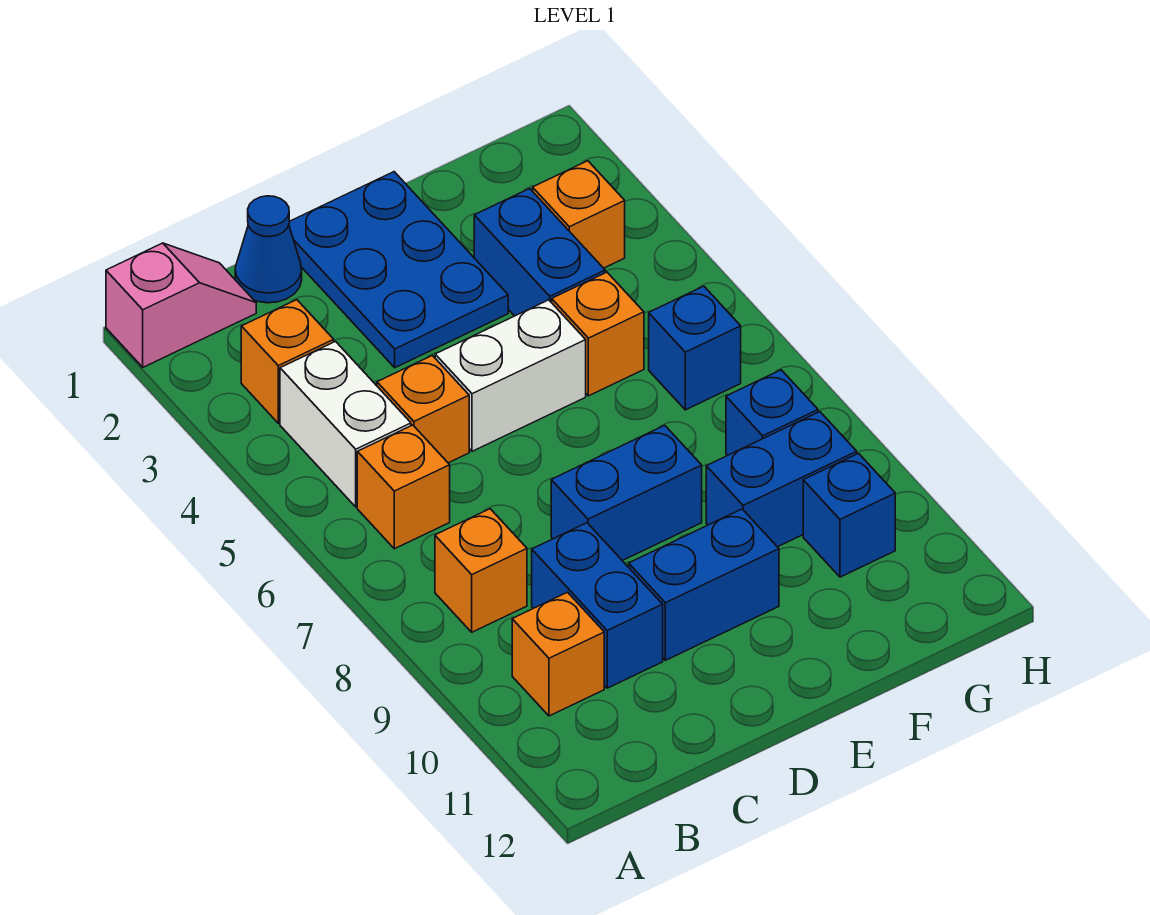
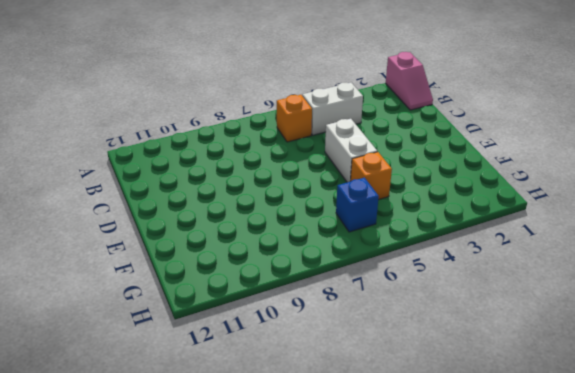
none -> orange 1x1 brick [241,300,334,423]
none -> orange 1x1 brick [435,509,527,632]
none -> orange 1x1 brick [512,592,604,716]

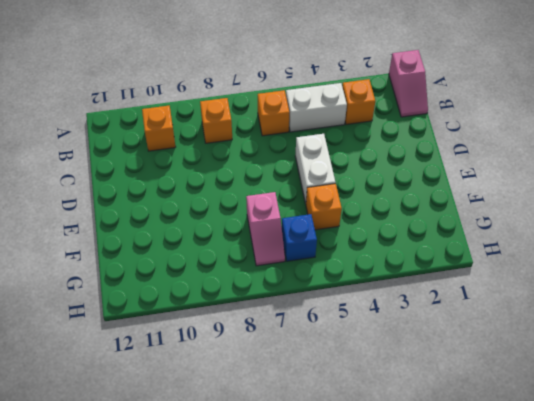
pink 1x2 slope [246,192,285,266] -> none
none -> blue 1x1 cone [235,196,302,303]
none -> orange 1x1 brick [377,355,469,463]
none -> blue 1x2 brick [532,523,663,688]

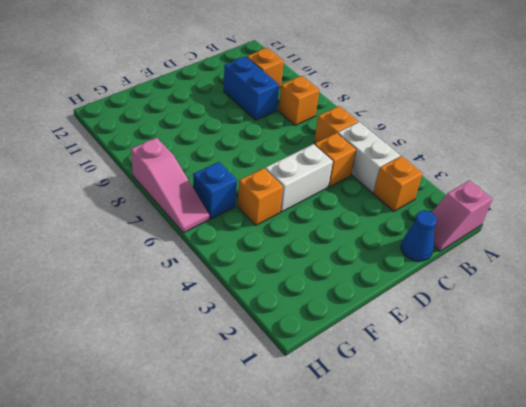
pink 1x3 slope [131,138,209,233] -> none
none -> blue 2x3 plate [289,172,508,368]
none -> blue 1x2 brick [551,425,702,561]
none -> blue 1x2 brick [629,509,779,660]

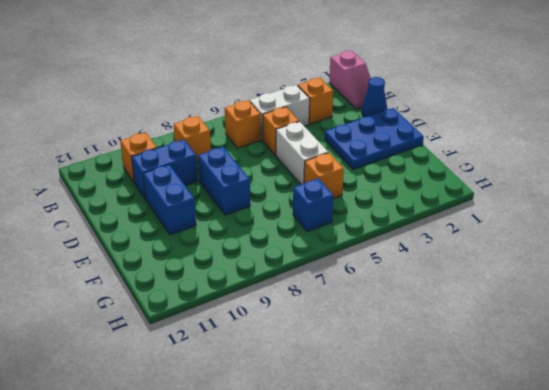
none -> blue 1x2 brick [474,189,605,316]
none -> blue 1x2 brick [706,412,857,547]
none -> orange 1x1 brick [533,161,625,268]

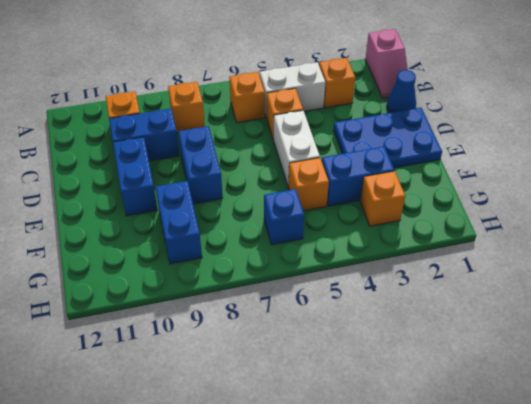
none -> blue 1x1 brick [726,370,818,456]
none -> blue 1x1 brick [803,454,895,577]

